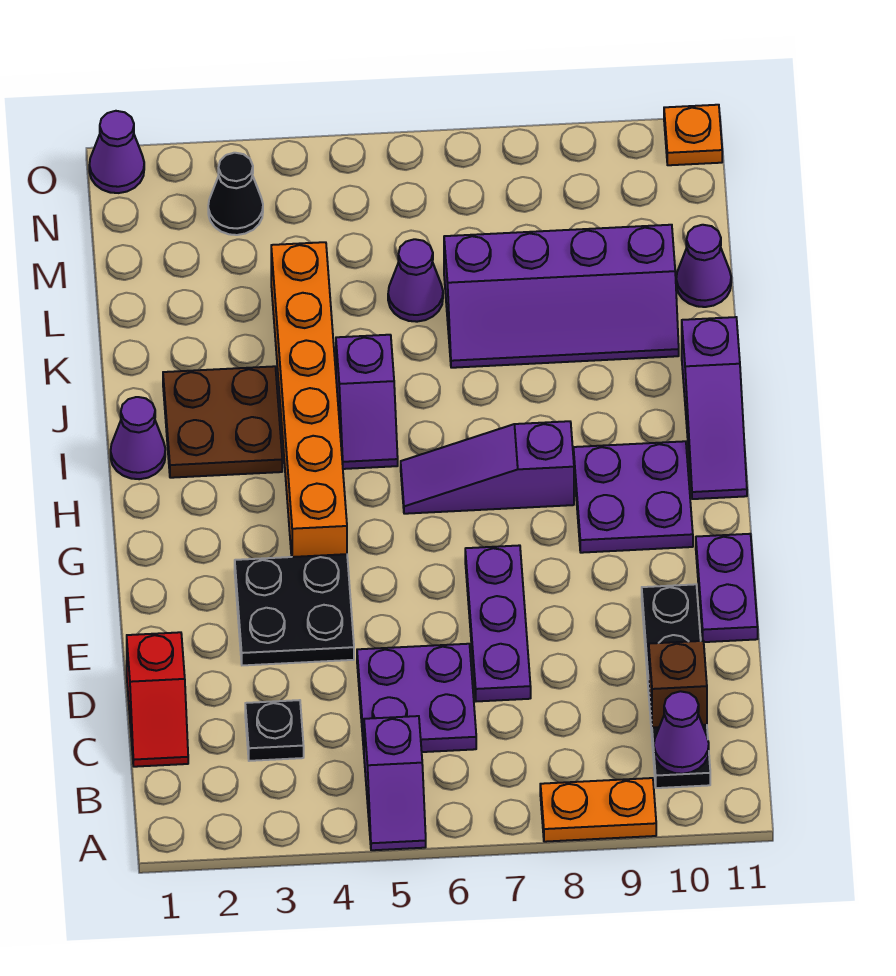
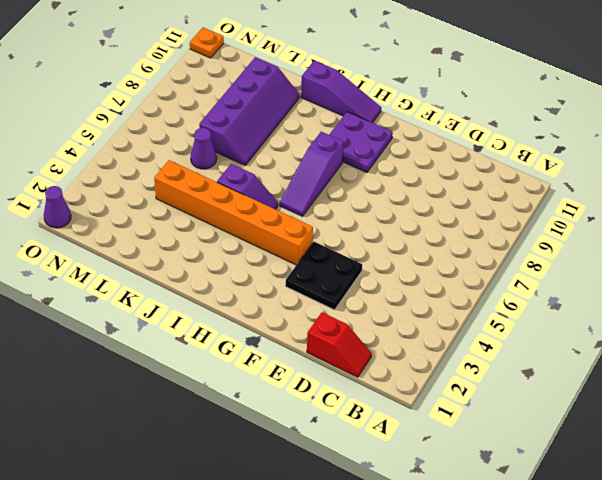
none -> purple 1x2 slope [364,716,426,850]
none -> orange 1x2 plate [540,778,656,842]
none -> black 1x4 plate [642,584,710,788]

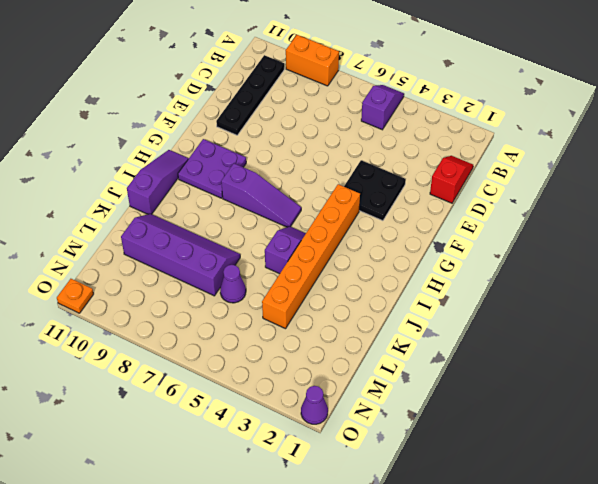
orange 1x2 brick [286,35,339,86] -> orange 1x2 plate [540,778,656,842]
none -> black 1x1 plate [245,700,304,761]
none -> purple 2x2 plate [357,644,476,752]
none -> purple 1x3 plate [465,545,531,701]

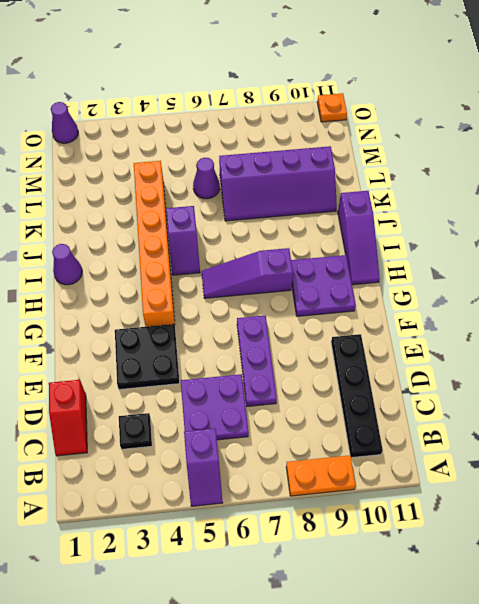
none -> purple 1x2 plate [696,534,758,642]
none -> brown 2x2 plate [163,366,282,478]
none -> purple 1x1 cone [676,225,731,307]

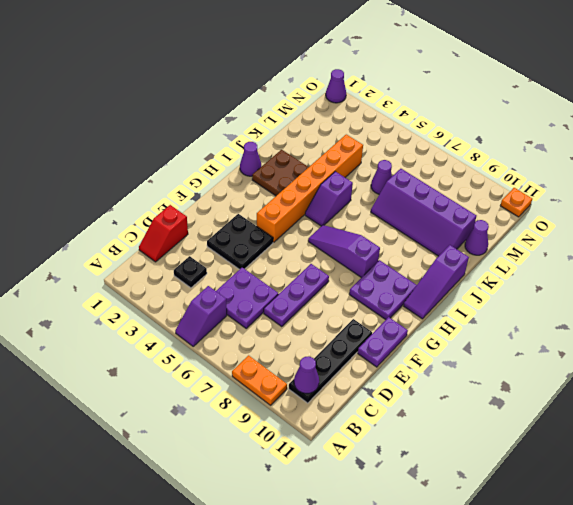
none -> black 1x1 cone [208,153,263,235]
none -> brown 1x1 brick [649,641,707,727]

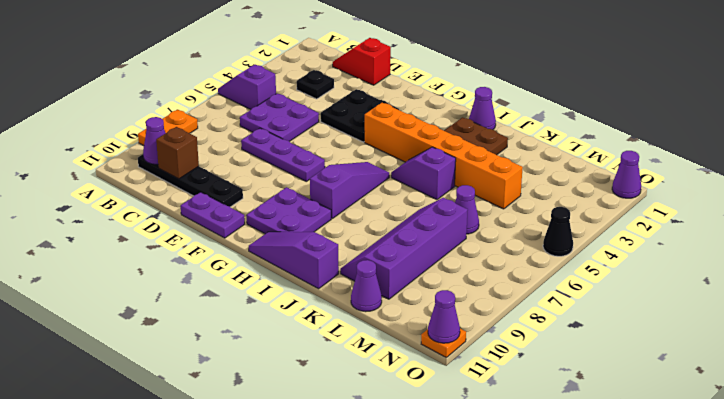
black 1x1 cone [543,207,573,256] -> black 1x1 cone moved to [208,153,263,235]
purple 1x1 cone [428,290,460,343] -> none

